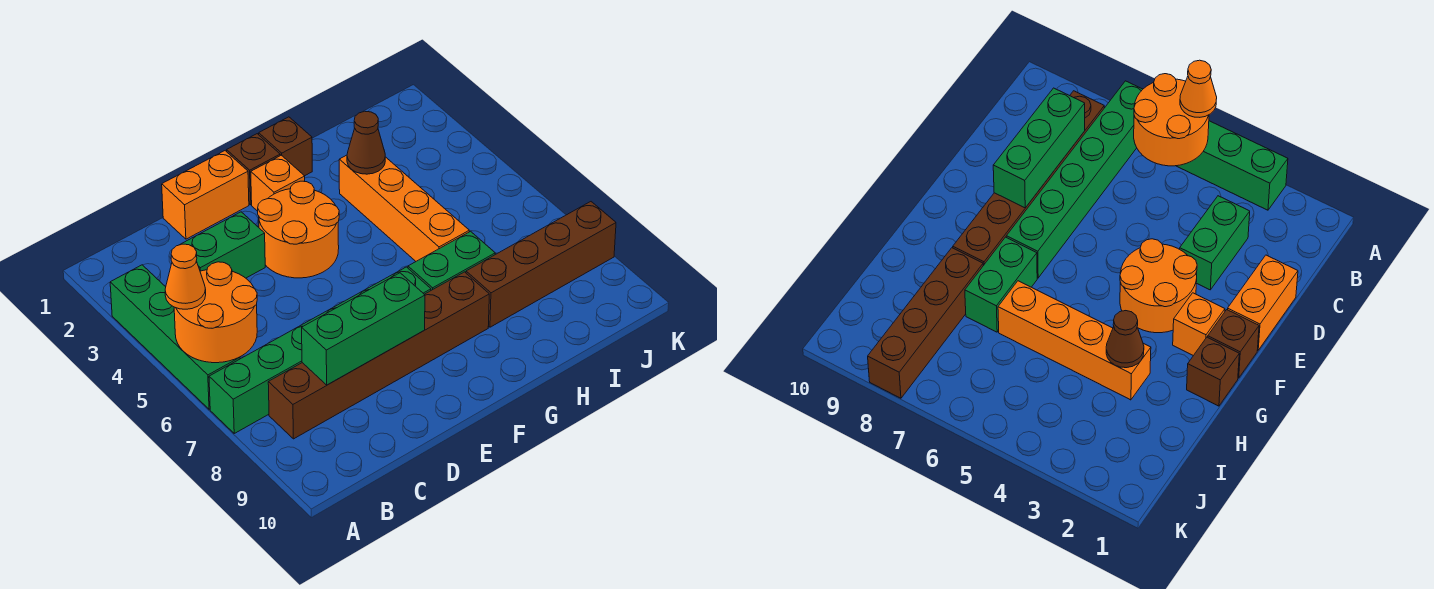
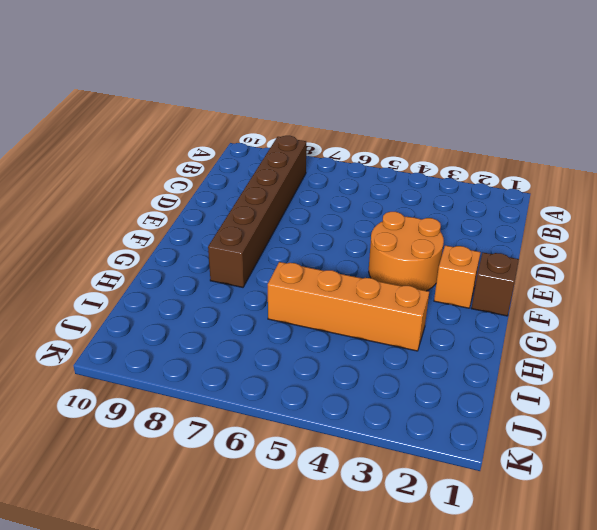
none -> green 1x4 brick [110,265,240,409]
none -> green 1x6 brick [209,267,431,433]
none -> green 1x2 brick [180,212,265,278]

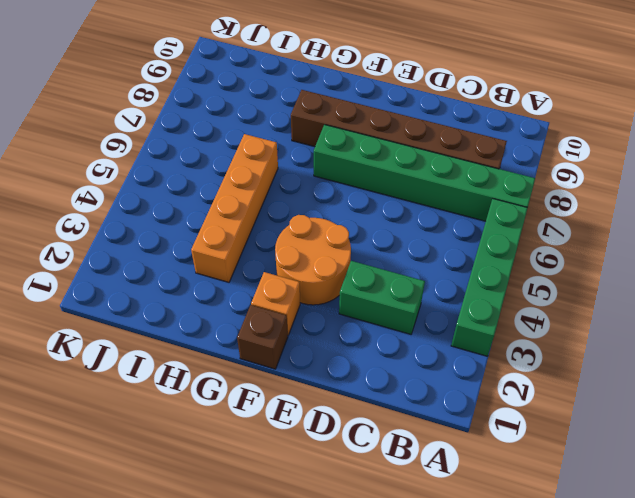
none -> orange 1x2 brick [162,151,249,239]
none -> brown 1x1 brick [259,117,312,176]
none -> green 1x2 brick [408,231,495,290]

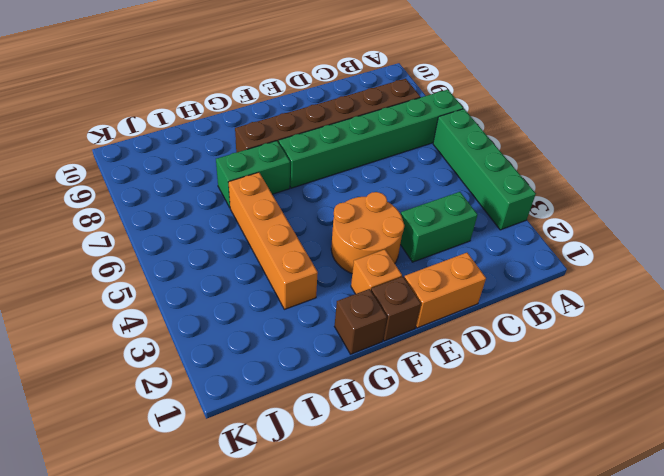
none -> brown 1x4 brick [466,202,616,327]
none -> orange 2x2 round brick [174,262,257,363]
none -> green 1x3 brick [302,273,425,385]

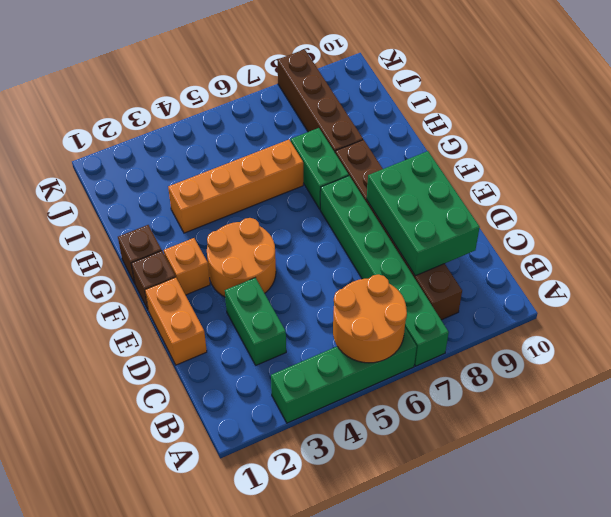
green 2x3 brick [367,151,480,276] -> green 1x3 brick [302,273,425,385]
none -> brown 1x1 cone [347,111,385,174]
none -> orange 1x1 cone [165,244,206,309]

